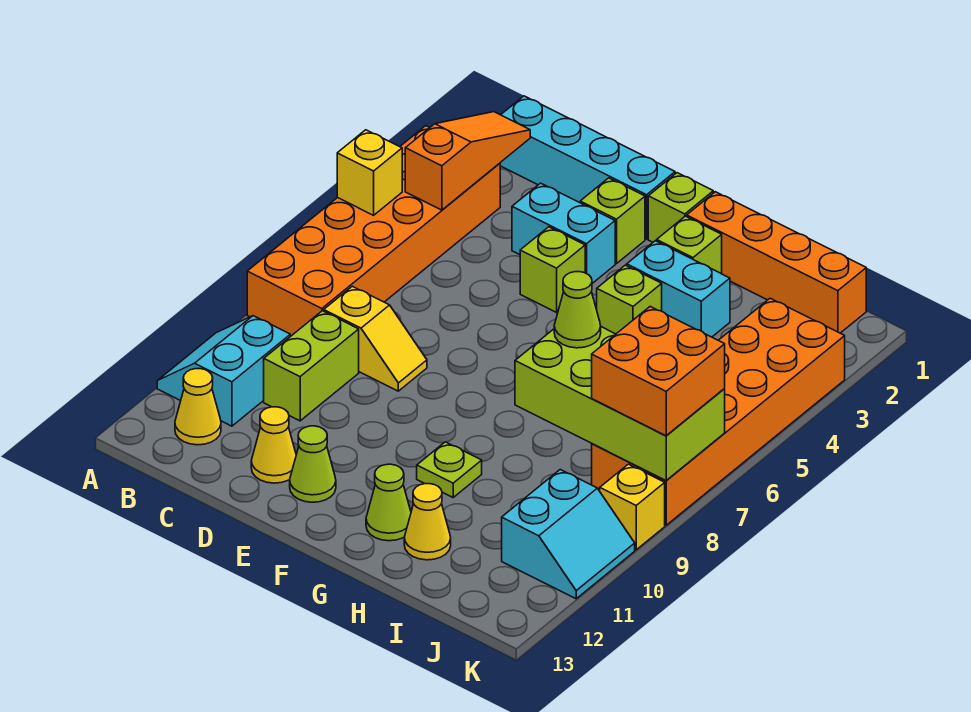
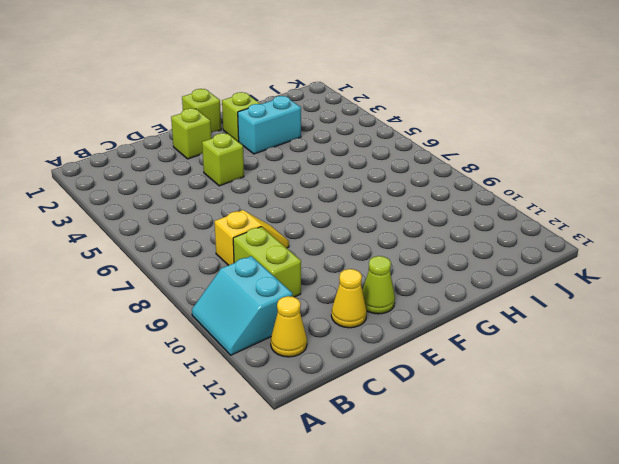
none -> orange 2x6 brick [247,126,500,337]
none -> cyan 1x4 brick [500,96,675,239]
none -> cyan 1x2 brick [512,183,615,283]

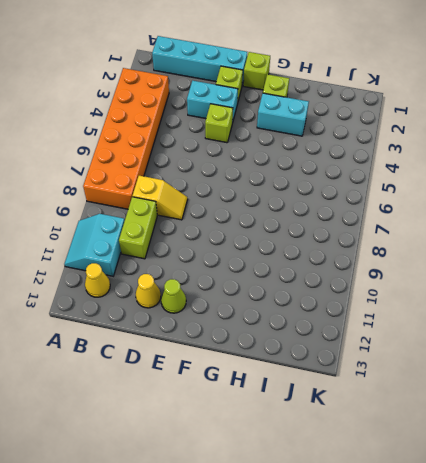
none -> orange 1x4 brick [687,192,866,333]
none -> lime 1x1 brick [597,265,662,334]
none -> lime 1x1 plate [417,442,482,497]

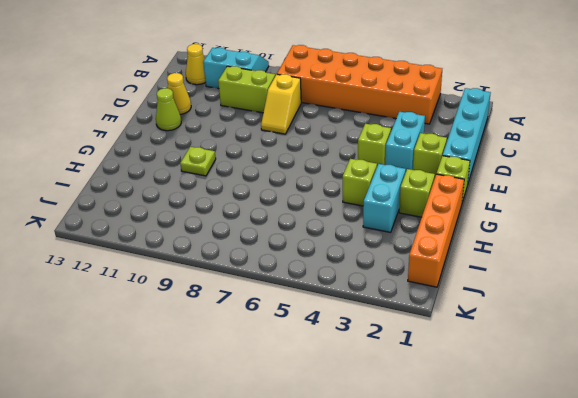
none -> lime 1x1 cone [366,464,411,541]
none -> yellow 1x1 cone [404,484,451,560]
none -> orange 2x6 brick [592,298,845,525]

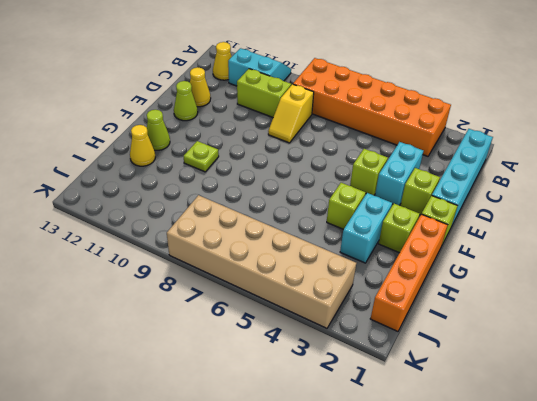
tan 2x6 brick [167,195,356,328] -> orange 2x6 brick [592,298,845,525]
none -> cyan 2x2 slope [502,470,635,599]
none -> yellow 1x1 brick [600,464,665,550]
none -> yellow 1x1 brick [337,130,402,215]

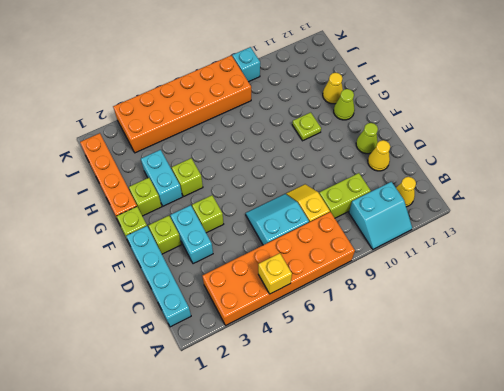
cyan 2x2 slope [246,194,309,245] -> cyan 2x2 slope moved to [502,470,635,599]
cyan 1x1 brick [232,47,260,82] -> yellow 1x1 brick [600,464,665,550]
none -> orange 1x3 slope [405,112,530,210]
none -> lime 2x4 brick [515,327,725,481]
none -> lime 1x1 cone [554,272,601,348]

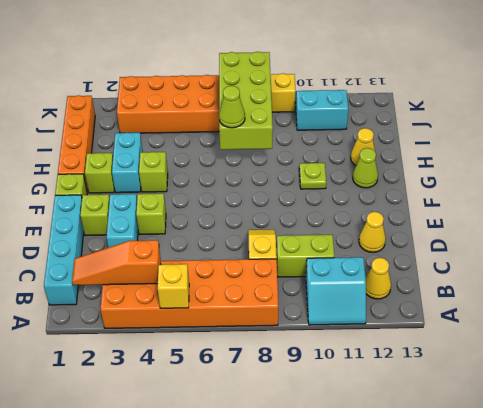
none -> lime 1x1 cone [290,426,336,502]
none -> orange 2x2 brick [592,307,725,436]

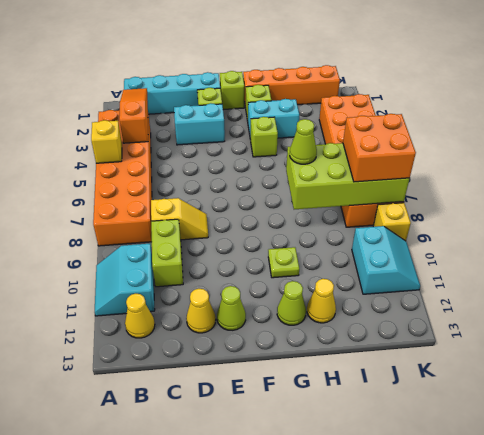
none -> lime 1x1 brick [520,227,585,312]

